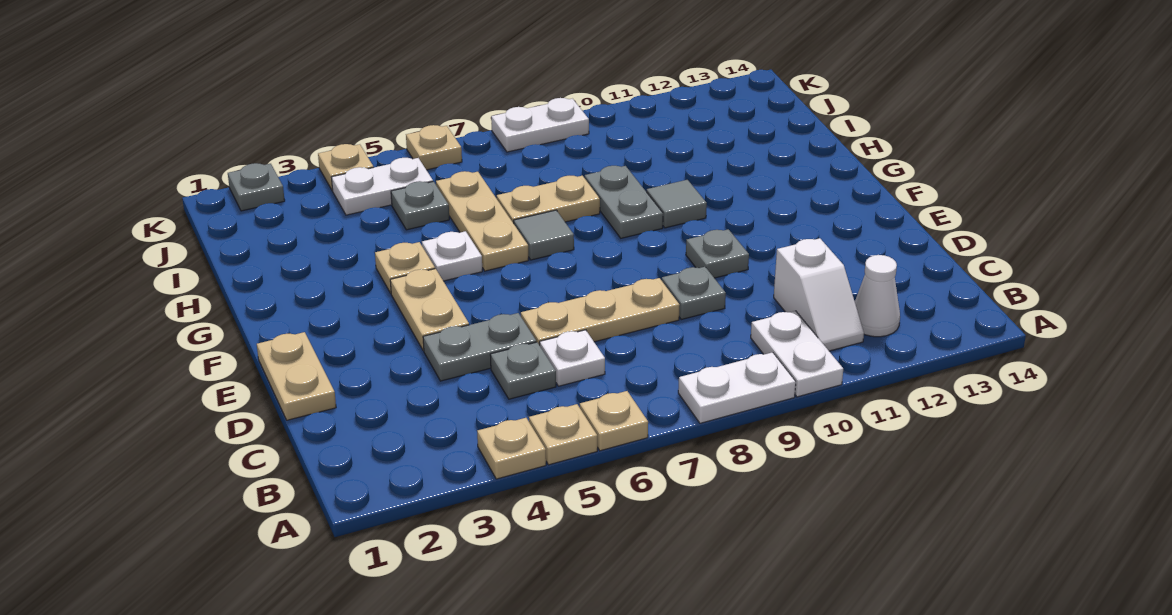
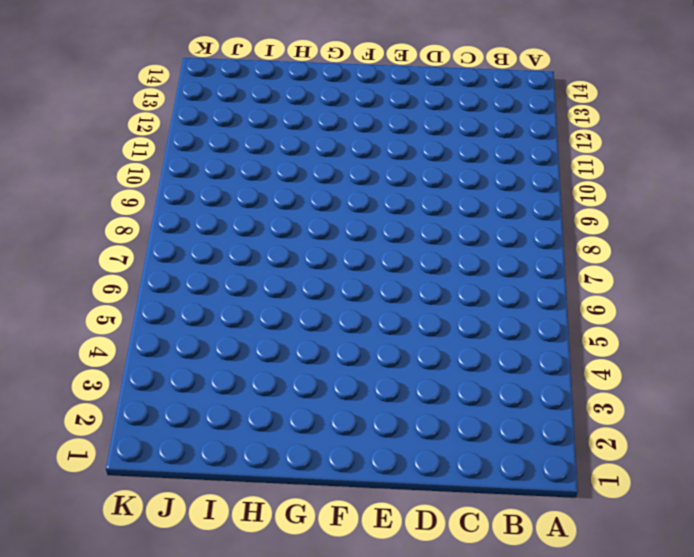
none -> tan 1x1 plate [477,418,546,479]
none -> tan 1x1 plate [529,404,597,465]
none -> tan 1x1 plate [580,391,648,451]

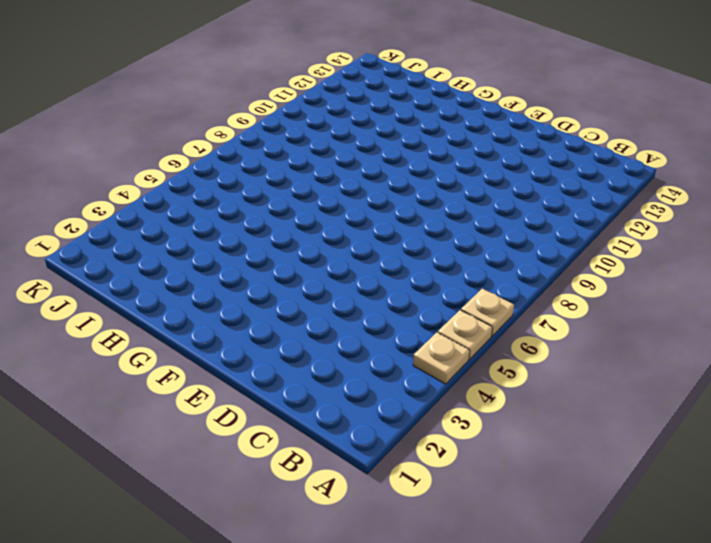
none -> white 1x2 plate [678,352,796,423]
none -> white 1x2 plate [751,311,843,397]
none -> white 1x2 slope [774,238,864,351]

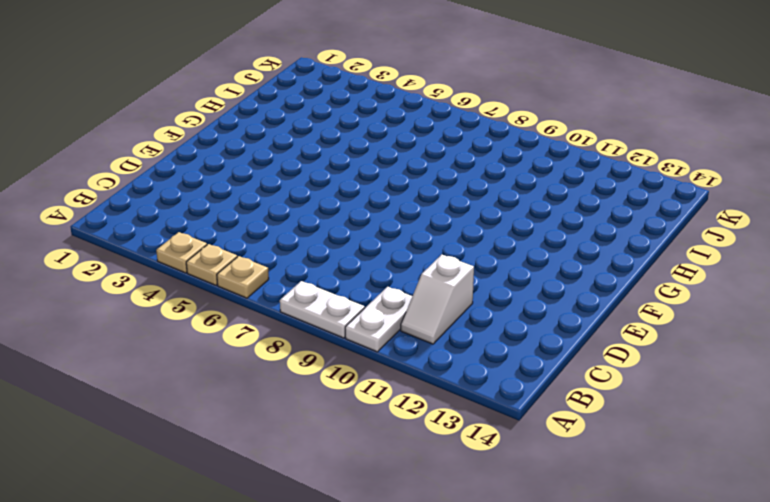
none -> white 1x1 cone [855,255,900,337]
none -> grey 1x1 plate [490,342,556,399]
none -> white 1x1 plate [540,330,605,386]

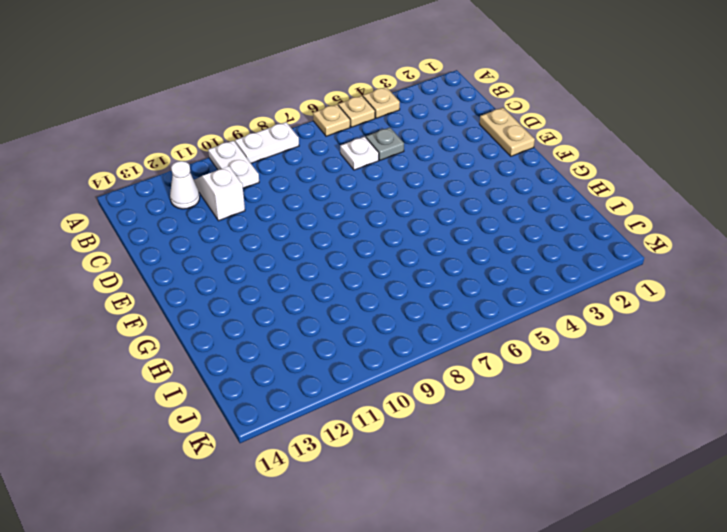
none -> grey 1x2 plate [423,313,536,381]
none -> tan 1x3 plate [521,278,680,345]
none -> grey 1x1 plate [662,267,726,320]

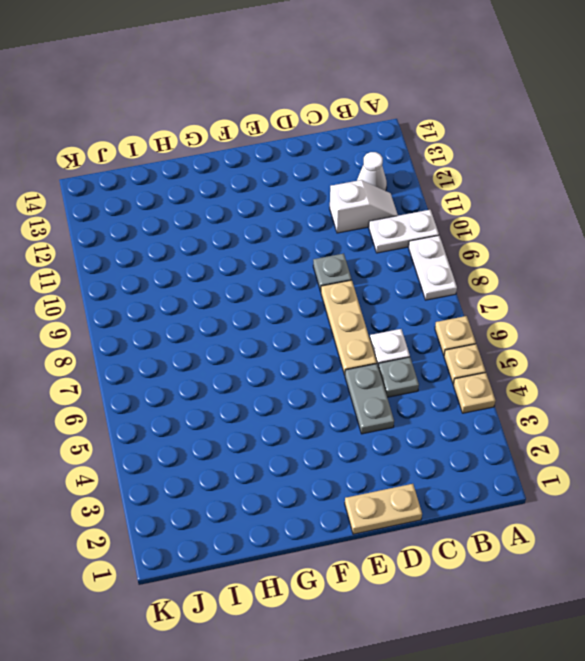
none -> tan 1x2 plate [390,269,469,351]
none -> grey 1x1 plate [686,229,749,278]
none -> tan 1x1 plate [375,242,435,293]

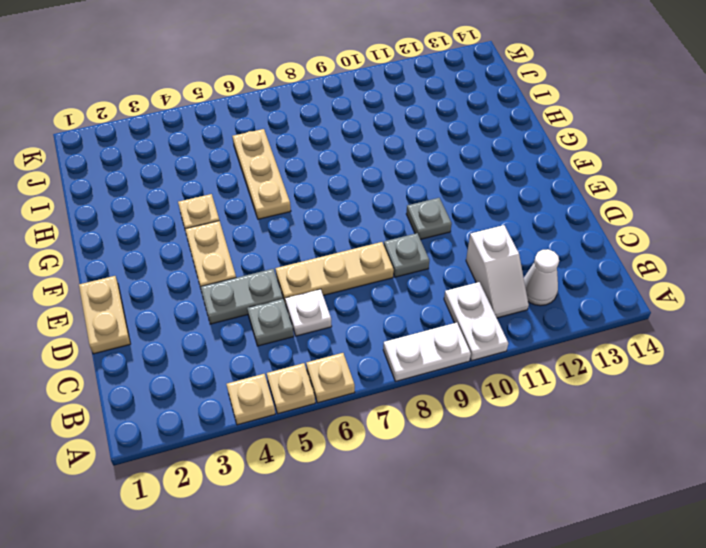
none -> white 1x1 plate [422,231,482,281]
none -> grey 1x1 tile [514,210,574,260]
none -> grey 1x2 plate [585,166,663,238]

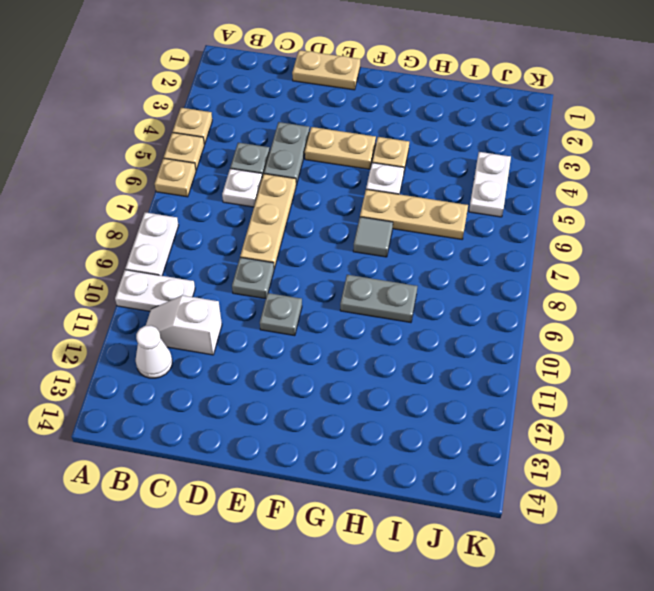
none -> grey 1x1 tile [647,180,707,228]
none -> tan 1x2 plate [497,175,600,223]
none -> grey 1x1 plate [391,181,449,230]

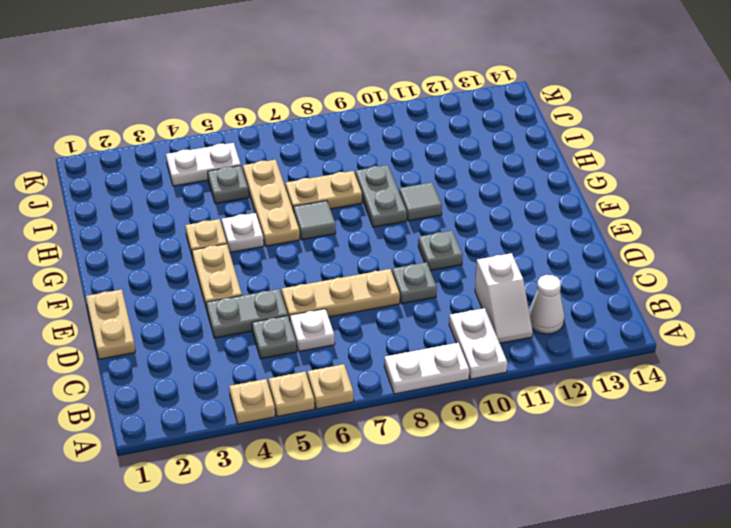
none -> grey 1x1 plate [228,163,285,211]
none -> tan 1x1 plate [318,144,374,191]
none -> tan 1x1 plate [406,125,462,170]

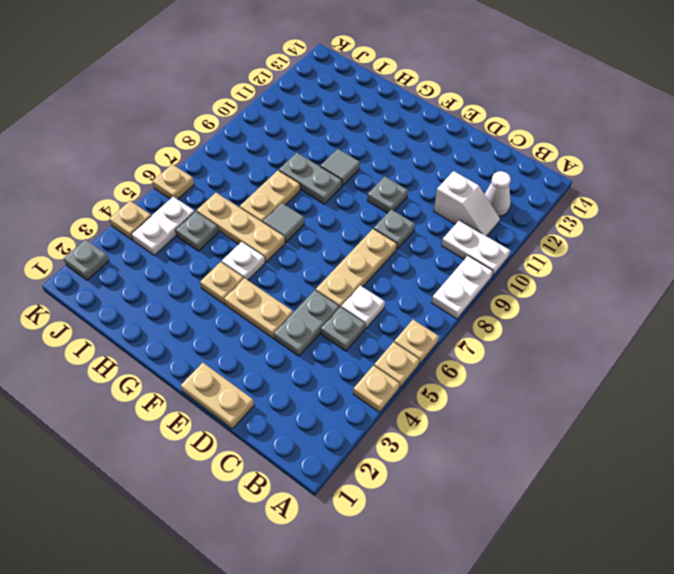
none -> white 1x2 plate [491,98,589,152]

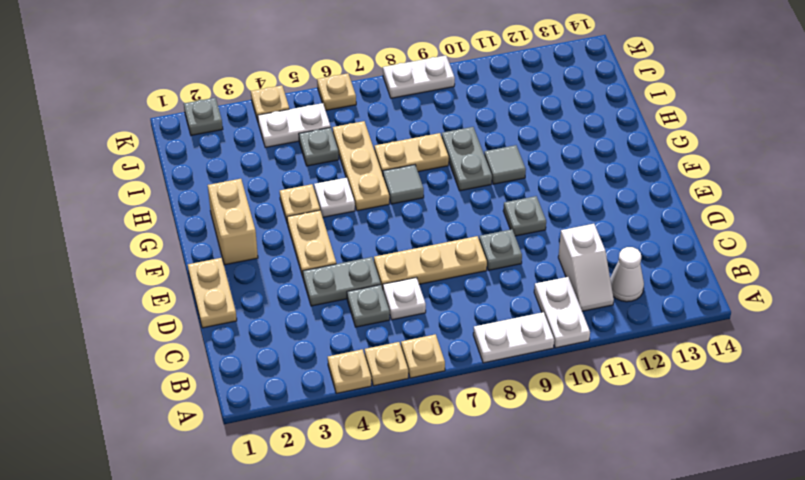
tan 1x2 brick [208,179,258,265] -> none

